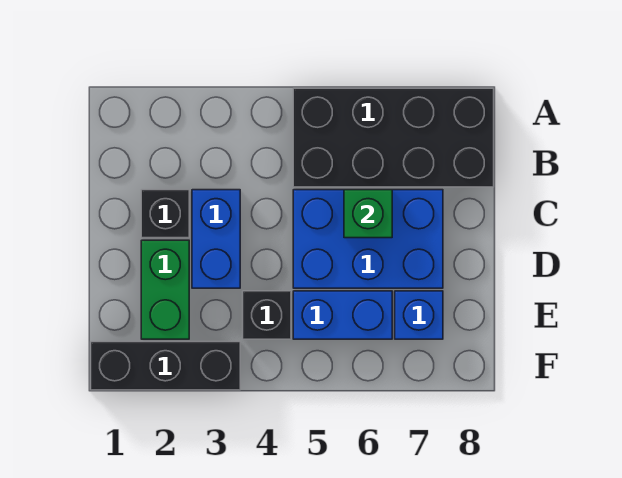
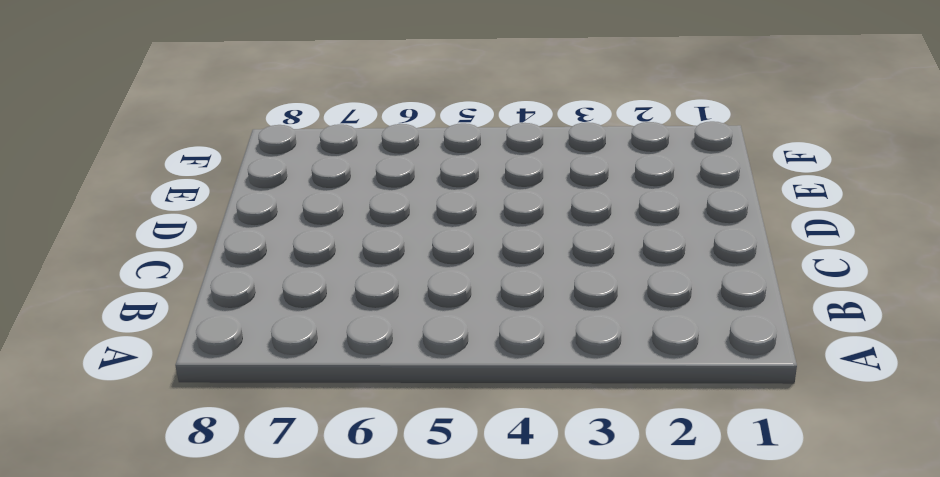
none -> black 2x4 brick [293,88,494,187]
none -> black 1x1 brick [141,190,189,238]

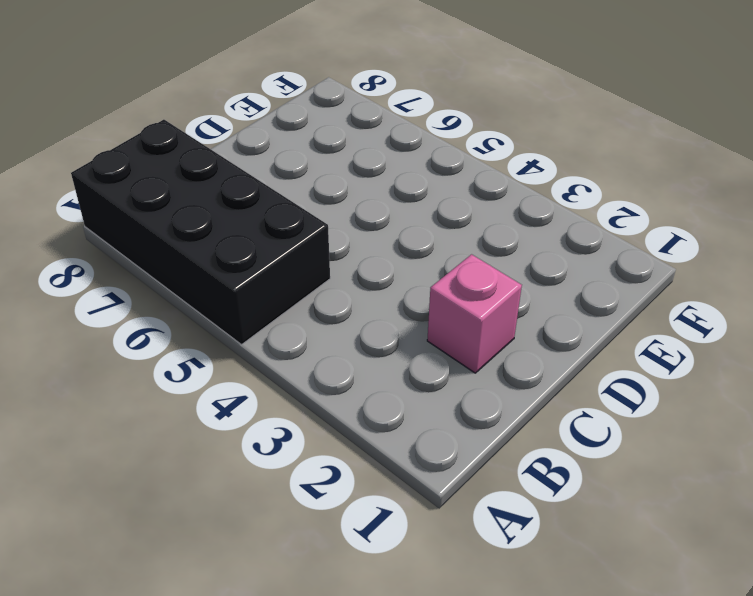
pink 1x1 brick [427,254,522,373] -> black 1x1 brick [141,190,189,238]
none -> blue 1x2 brick [192,190,240,288]
none -> blue 2x3 brick [293,190,443,288]

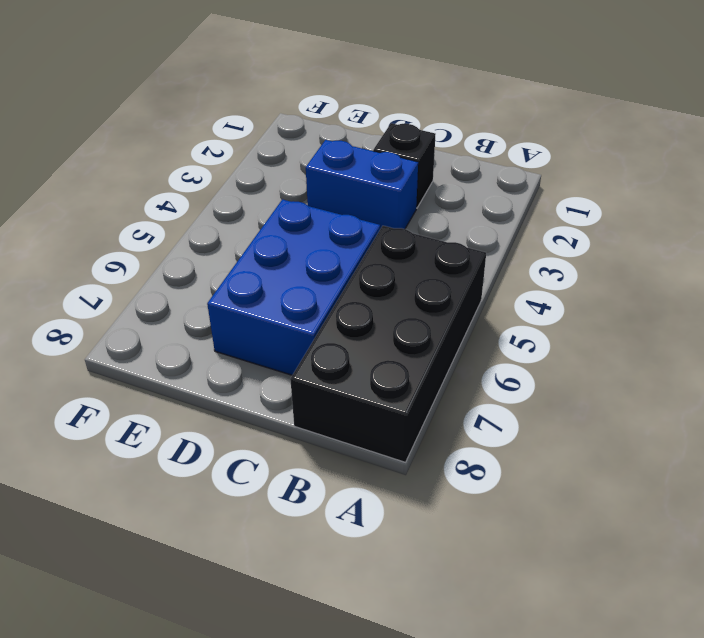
none -> green 1x2 brick [141,240,189,339]
none -> black 1x1 brick [243,291,291,339]

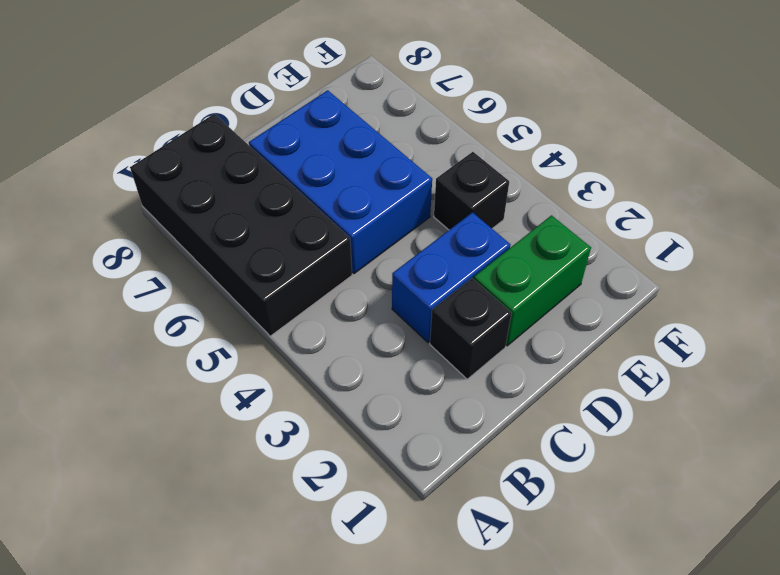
none -> blue 1x2 brick [293,291,392,339]
none -> blue 1x1 brick [395,291,443,339]

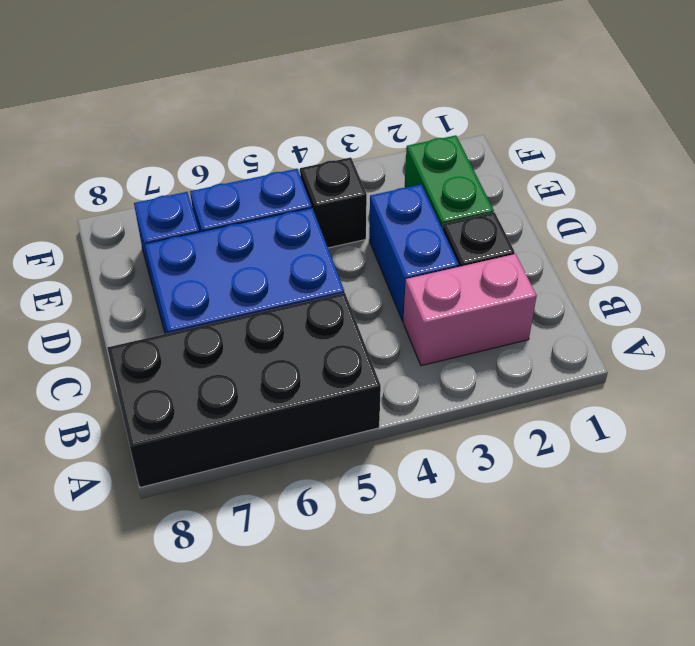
pink 1x2 brick [403,254,537,366] -> none
none -> black 1x3 brick [91,342,240,390]
none -> green 1x1 brick [344,190,392,238]

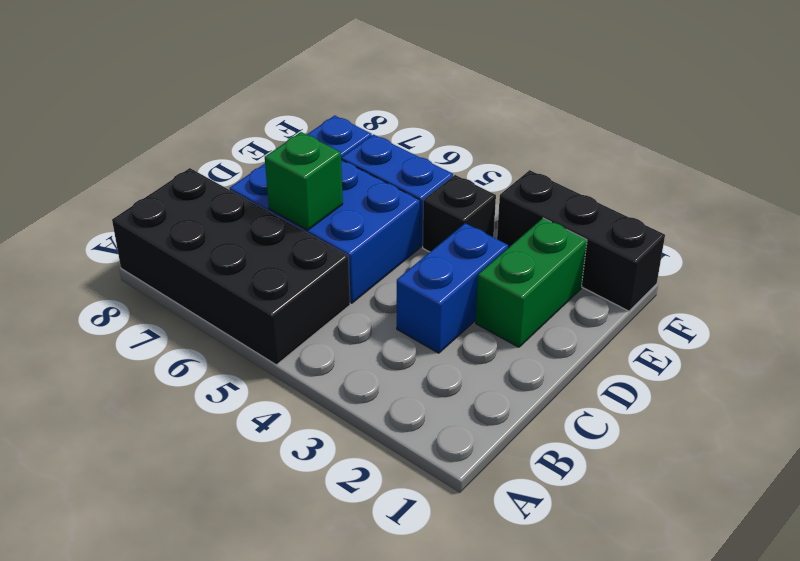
none -> black 1x1 brick [141,190,189,238]

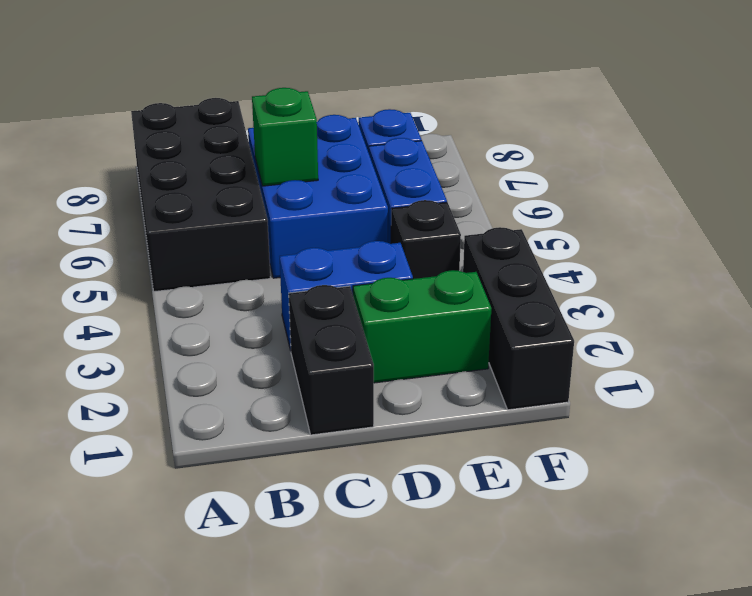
black 1x2 brick [289,285,374,435] -> black 1x1 brick [141,190,189,238]

